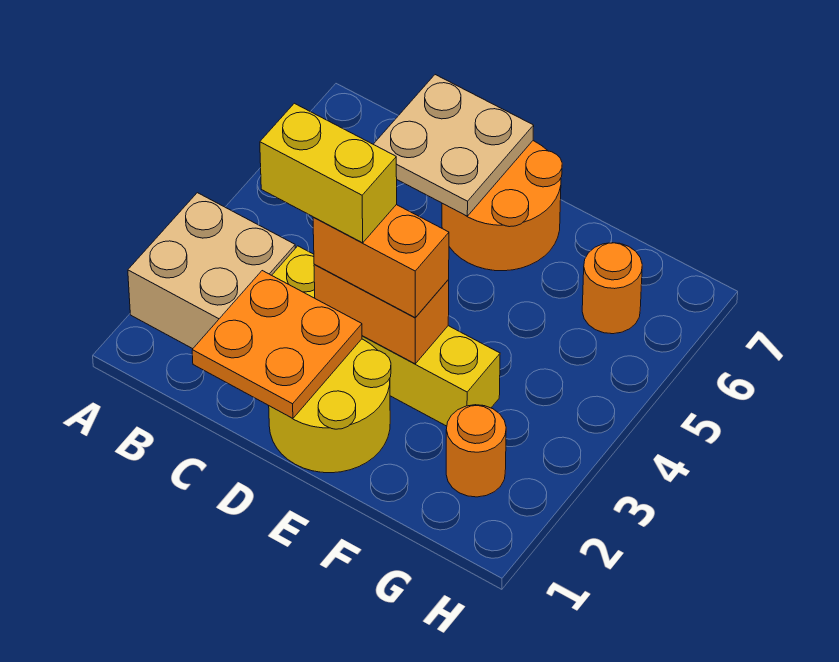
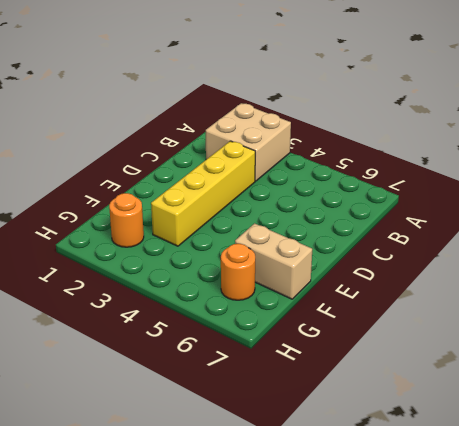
tan 1x2 brick [235,223,312,299] -> none
none -> yellow 2x2 round brick [269,339,391,473]
none -> orange 2x2 round brick [442,141,562,271]

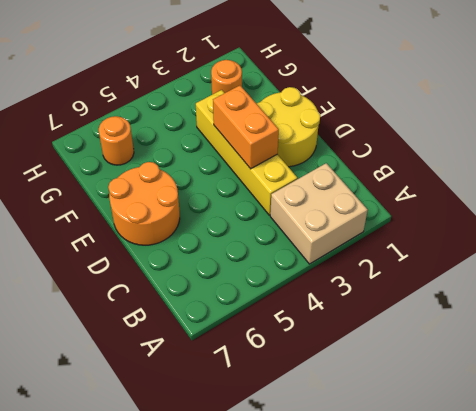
none -> orange 2x2 plate [192,271,362,419]
none -> tan 2x2 plate [373,75,534,216]

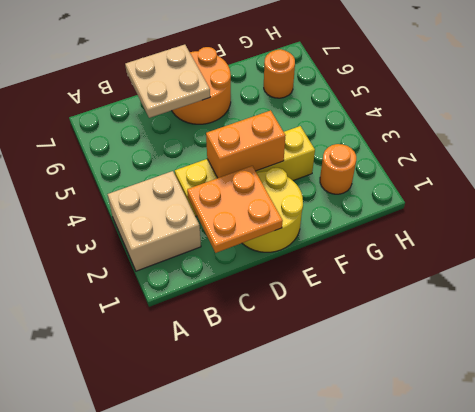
none -> orange 1x2 brick [313,205,449,318]
none -> yellow 1x2 brick [260,103,397,243]

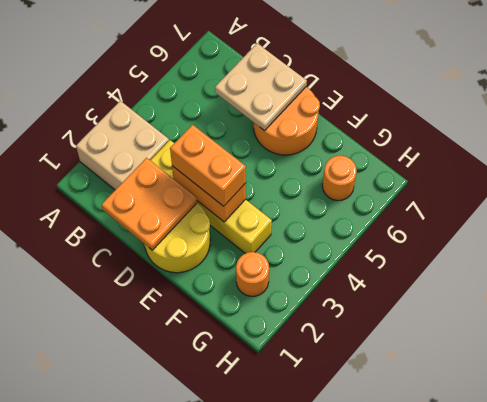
none -> yellow 1x2 brick [260,103,397,243]

